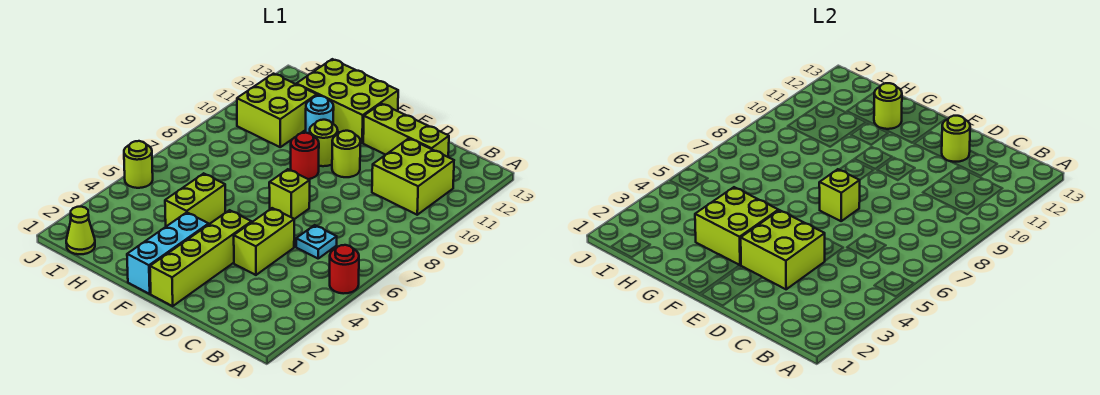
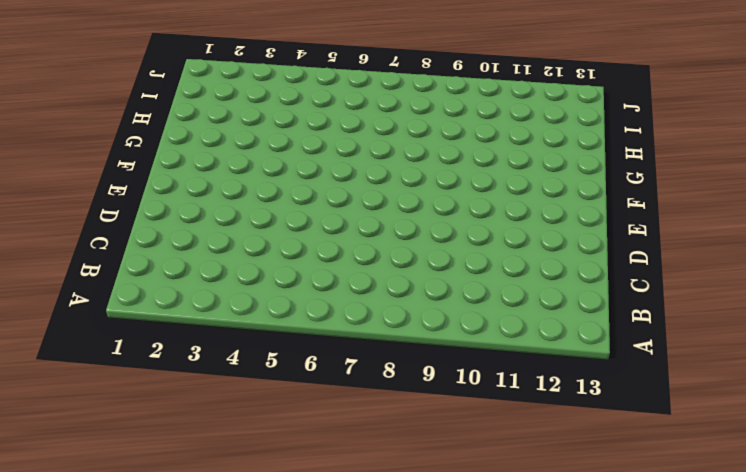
none -> red 1x1 round brick [329,245,359,294]
none -> lime 2x2 brick [372,139,454,215]
none -> cyan 1x1 plate [296,225,337,258]

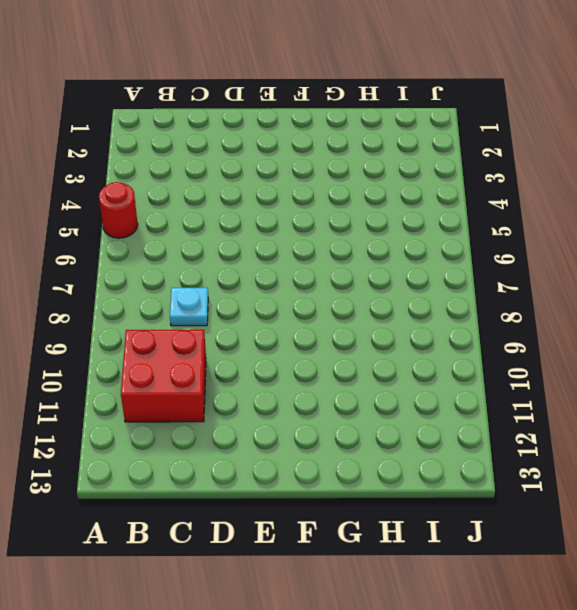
red 2x2 brick [121,330,206,422] -> lime 2x2 brick [372,139,454,215]
cyan 1x1 plate [170,288,208,326] -> cyan 1x1 plate moved to [296,225,337,258]
none -> lime 1x3 brick [363,104,449,157]
none -> lime 1x2 brick [234,208,294,275]
none -> lime 1x4 brick [150,210,251,306]

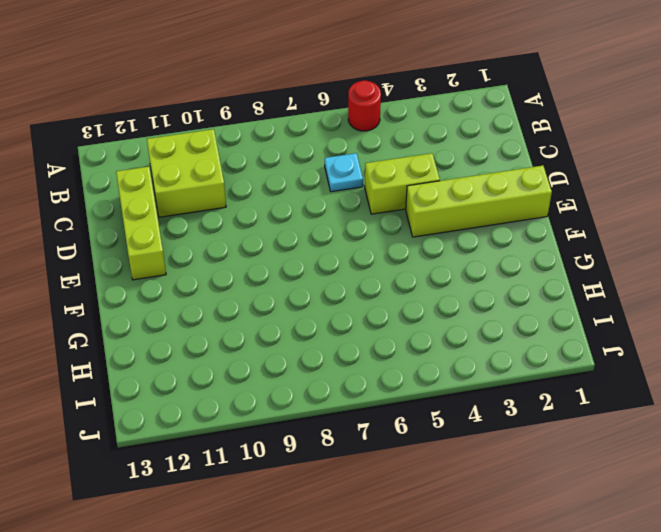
none -> lime 1x1 brick [269,169,310,219]
none -> lime 1x1 round brick [332,131,360,177]
none -> cyan 1x3 brick [127,212,209,294]

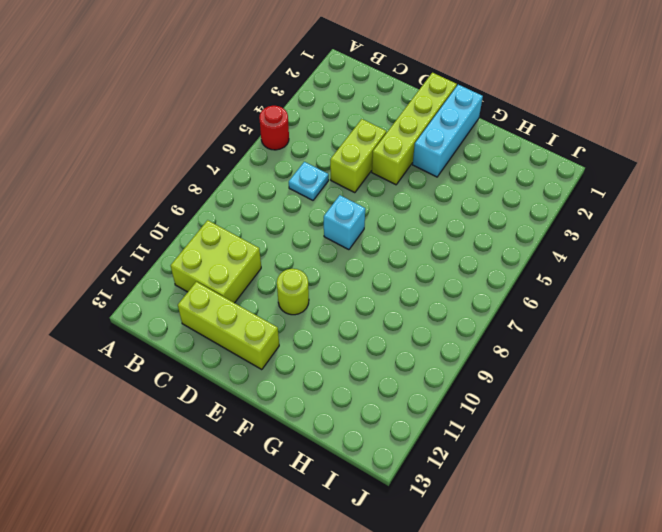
cyan 1x1 brick [324,195,365,250] -> lime 1x1 brick [269,169,310,219]
none -> red 1x1 round brick [291,133,319,179]
none -> lime 1x1 round brick [310,120,338,166]
none -> lime 2x3 brick [297,59,398,143]

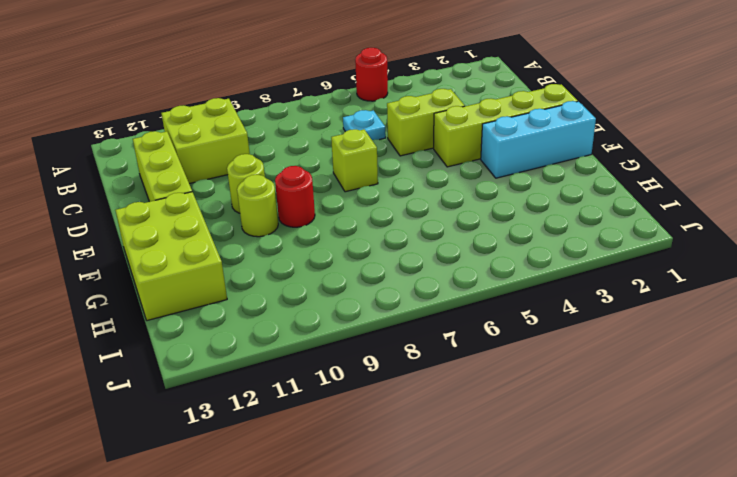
none -> lime 1x2 brick [165,173,225,226]
none -> cyan 1x1 round brick [306,96,334,134]
none -> lime 2x2 brick [237,74,317,147]

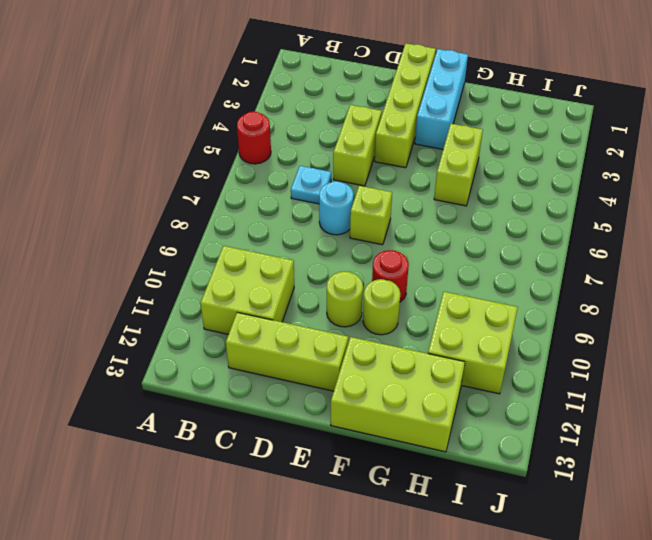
cyan 1x1 round brick [319,181,354,235] -> cyan 1x1 round brick moved to [306,96,334,134]
none -> lime 1x1 cone [66,207,95,254]
none -> lime 1x1 round brick [124,141,153,188]
none -> lime 2x2 brick [741,210,825,289]

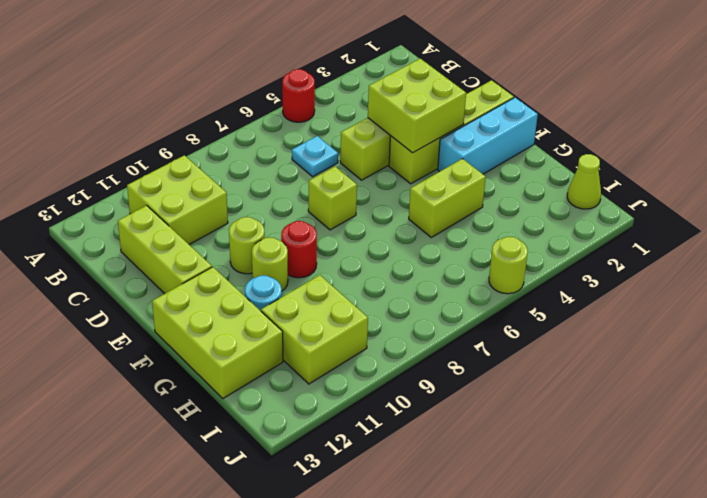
none -> lime 1x1 round brick [942,116,970,162]
none -> lime 1x1 brick [819,169,860,221]
none -> lime 2x2 brick [695,187,778,265]

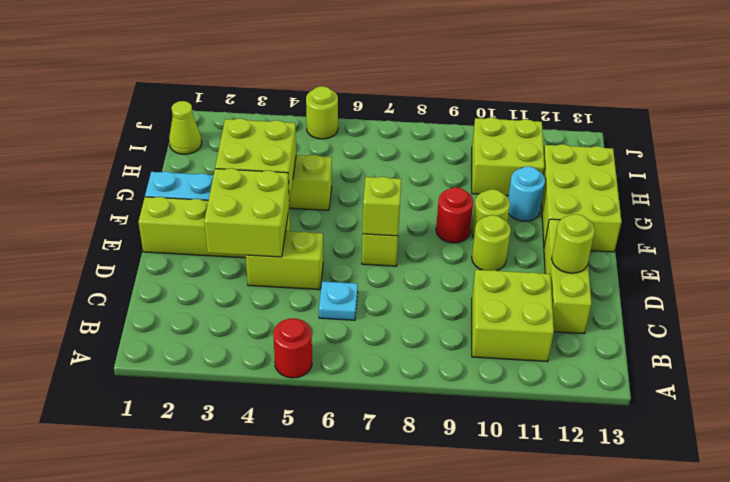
none -> lime 1x1 round brick [874,83,902,129]

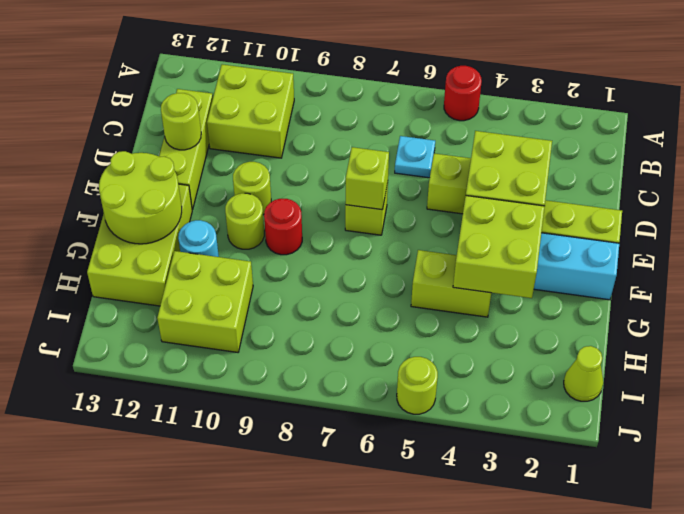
lime 2x2 round brick [99,151,182,244] -> lime 1x1 round brick [874,83,902,129]

